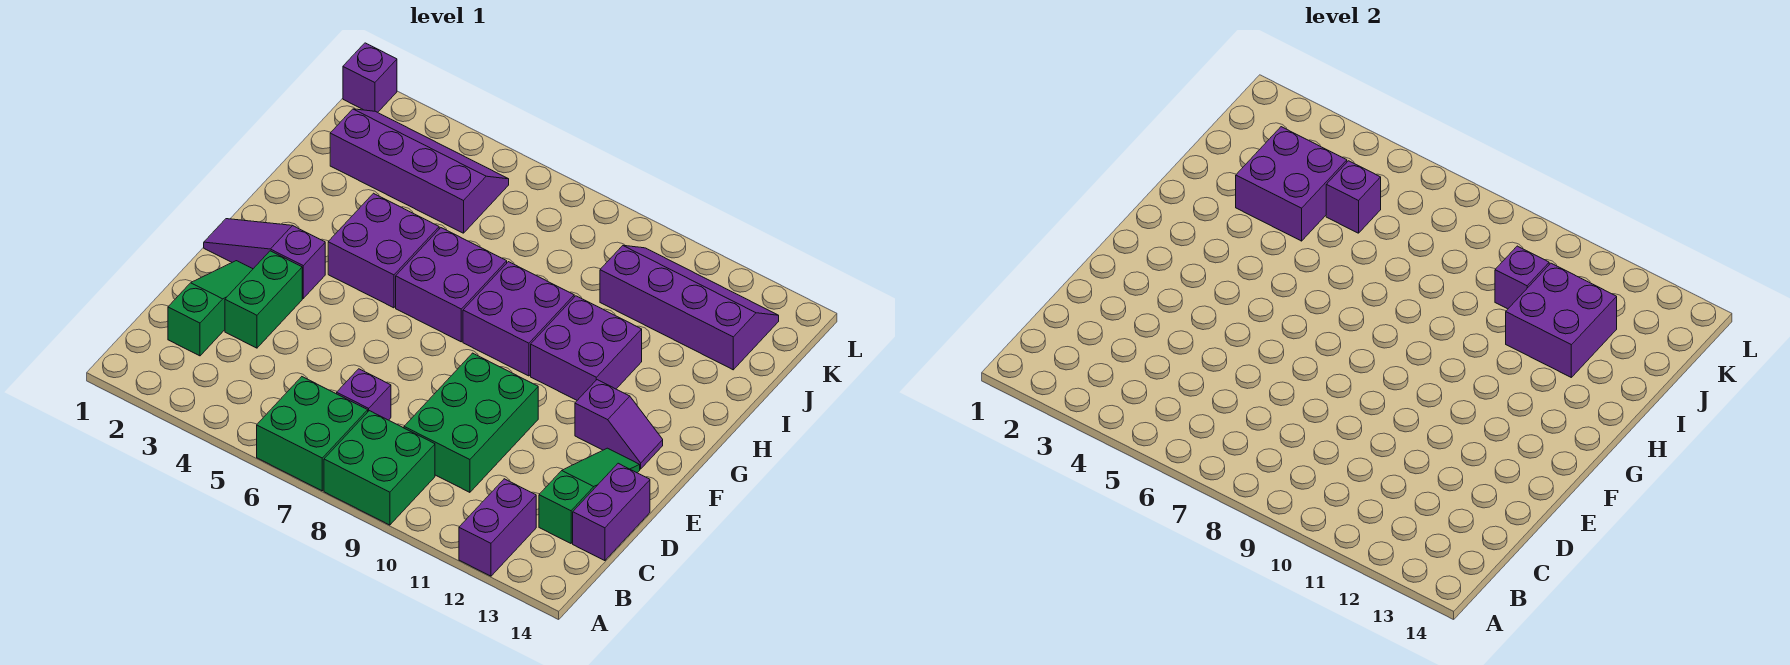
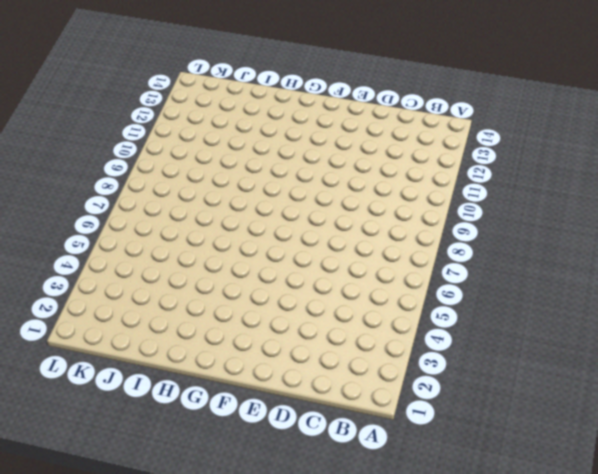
none -> green 2x2 brick [257,377,368,491]
none -> green 2x2 brick [324,411,435,525]
none -> purple 1x2 brick [459,479,536,576]

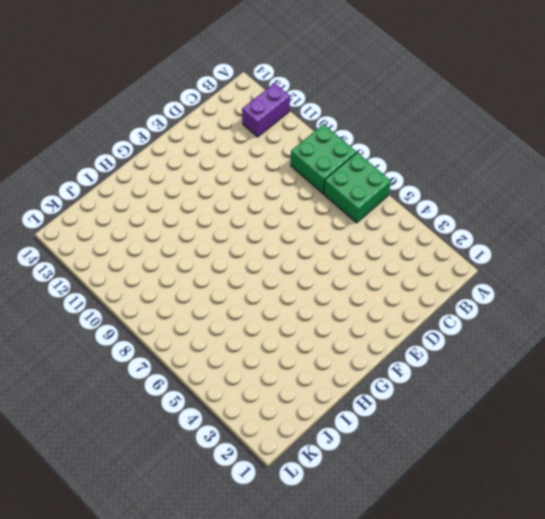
none -> green 1x3 slope [168,261,253,356]
none -> purple 1x1 brick [337,369,391,420]
none -> green 2x3 brick [404,353,538,492]

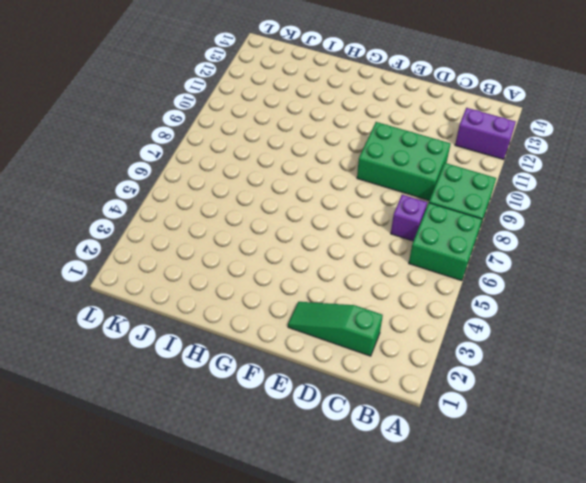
none -> green 1x3 slope [539,448,640,543]
none -> purple 1x2 brick [573,463,650,561]
none -> green 1x2 brick [225,251,302,348]

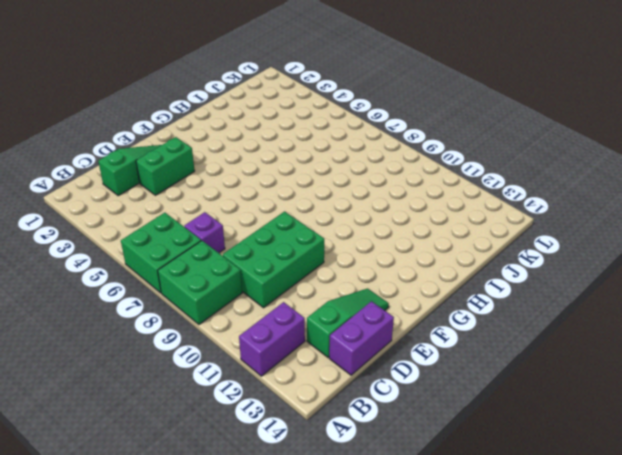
none -> purple 1x3 slope [204,219,325,298]
none -> purple 1x2 slope [575,380,663,469]
none -> purple 2x2 brick [328,193,439,308]

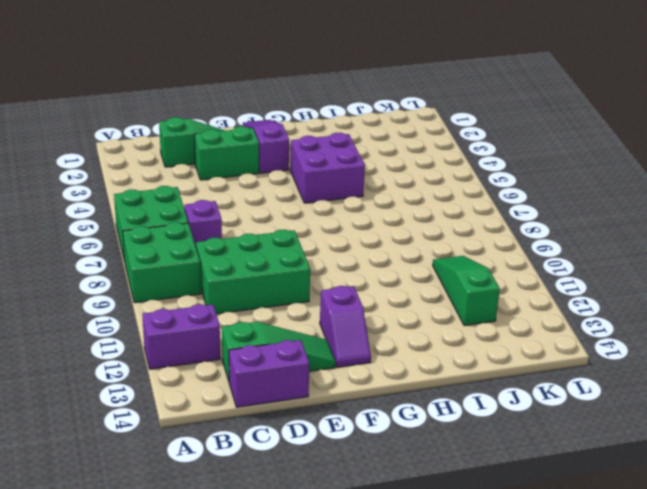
green 1x3 slope [433,256,500,326] -> purple 2x4 slope [600,246,779,370]
none -> purple 2x2 brick [396,228,507,342]
none -> purple 2x2 brick [463,262,574,376]
none -> purple 2x2 brick [531,296,642,400]

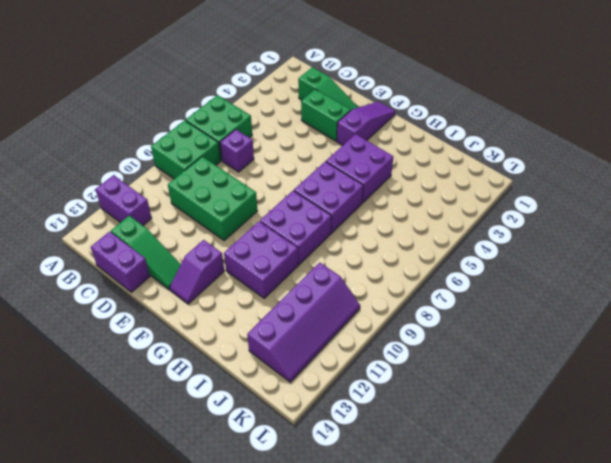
none -> purple 2x4 slope [330,109,509,233]
none -> purple 1x1 brick [343,43,397,112]
none -> purple 2x2 brick [1236,127,1347,241]

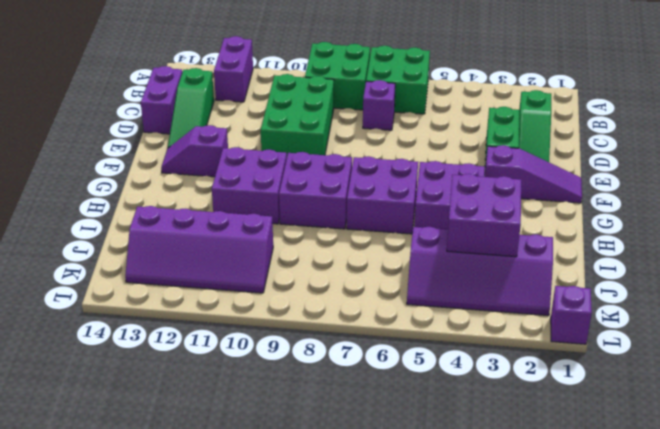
none -> purple 2x2 brick [1506,263,1617,377]
none -> purple 1x1 brick [1326,161,1381,233]
none -> purple 1x1 brick [1495,246,1549,309]

